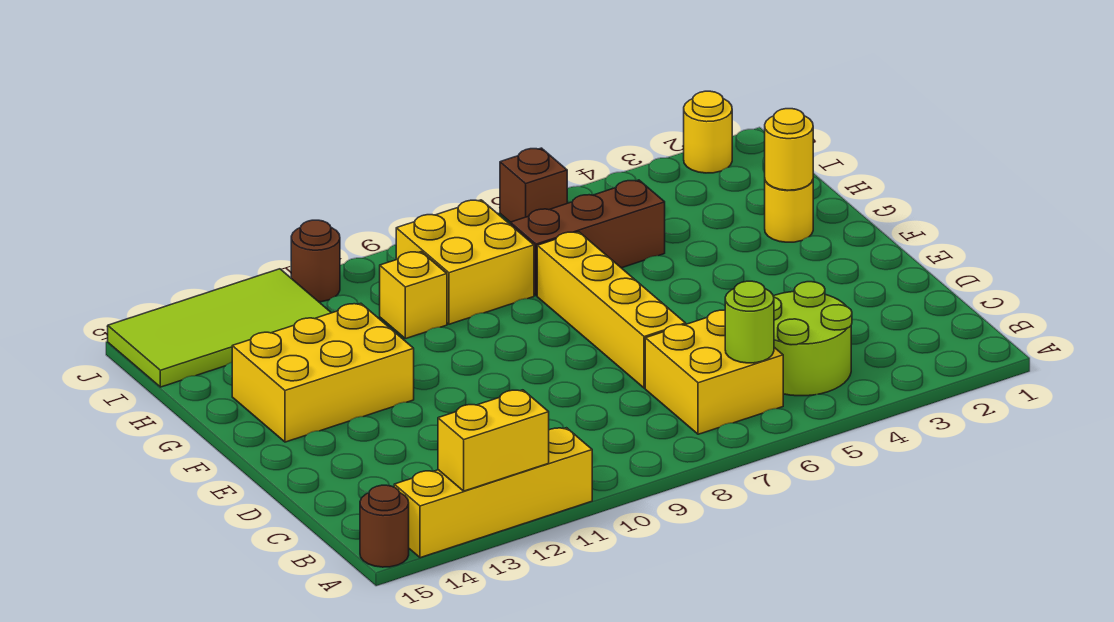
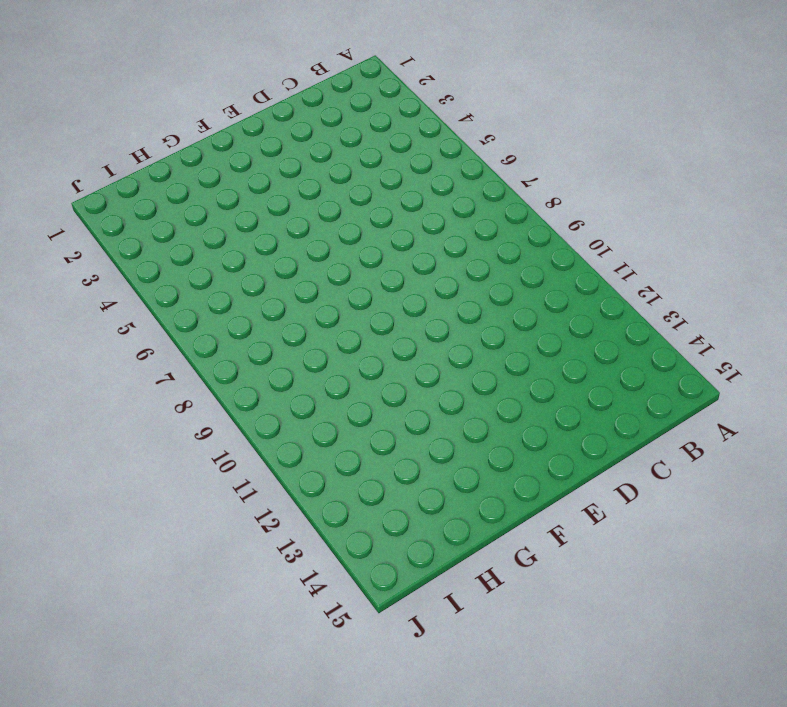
none -> yellow 1x4 brick [394,428,592,558]
none -> brown 1x1 round brick [360,485,409,567]
none -> lime 2x2 round brick [773,282,852,396]

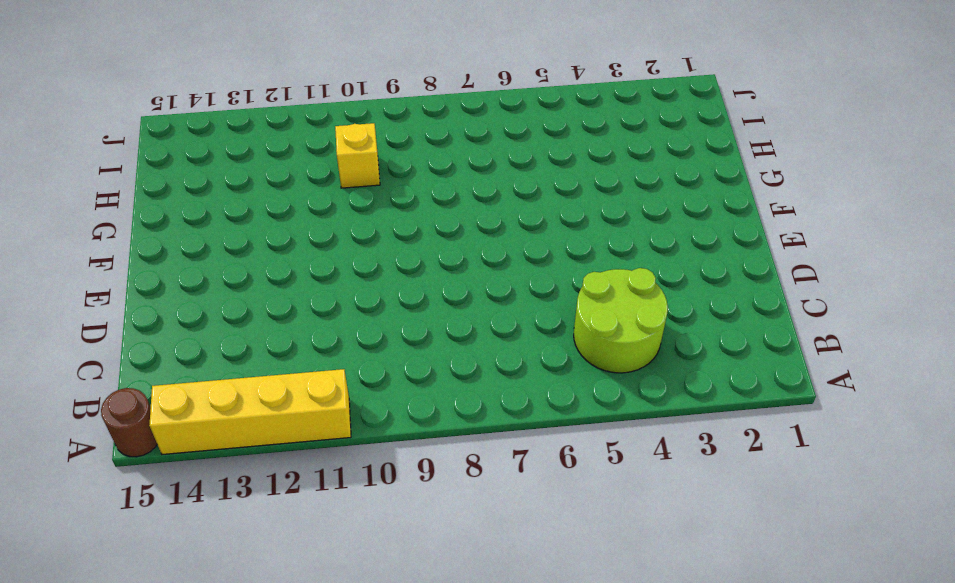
none -> yellow 2x2 brick [645,310,783,434]
none -> yellow 1x4 brick [537,232,686,388]
none -> yellow 2x3 brick [232,303,414,442]

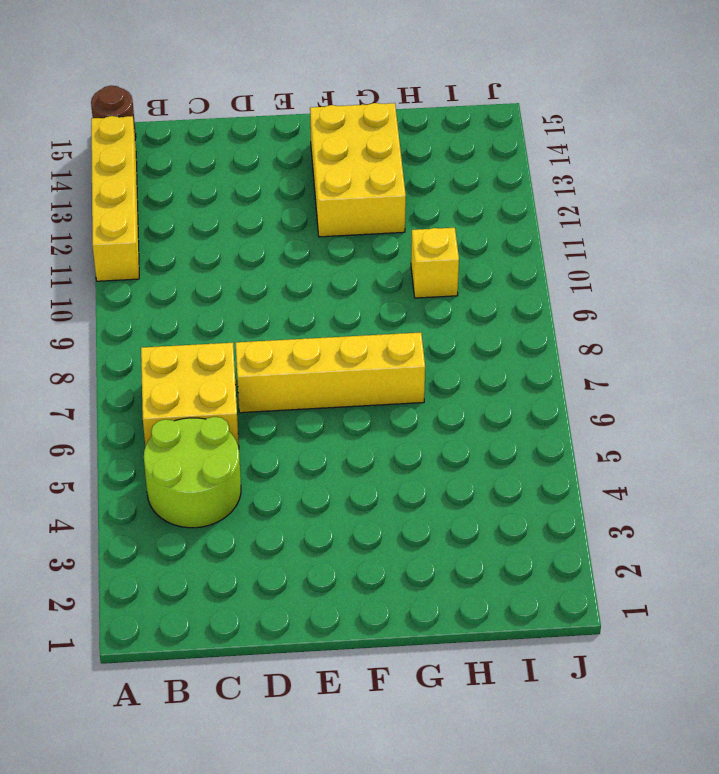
none -> yellow 1x1 round brick [765,180,813,242]
none -> brown 1x3 brick [510,180,665,296]
none -> yellow 2x2 brick [396,200,534,324]

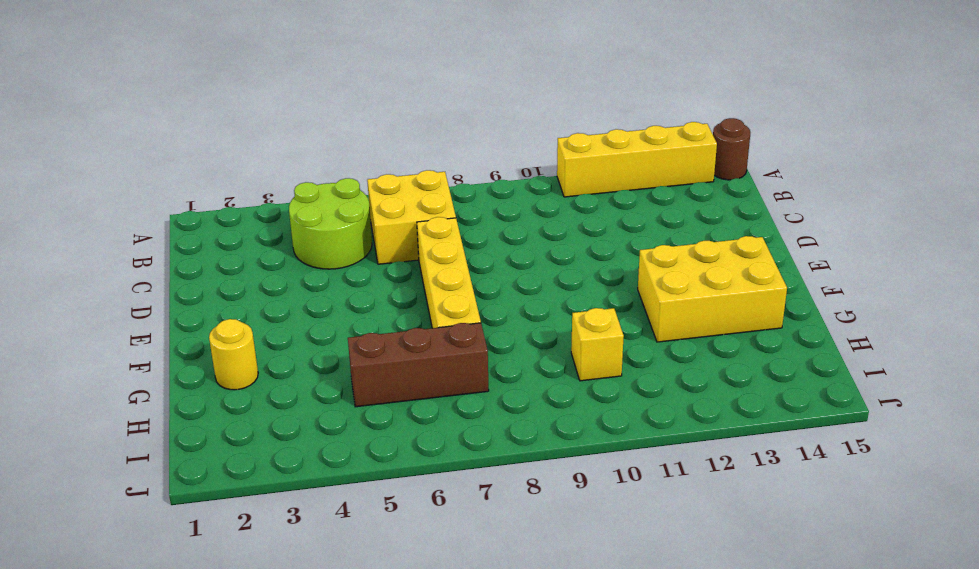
none -> yellow 2x2 brick [396,200,534,324]
none -> lime 2x4 tile [108,269,331,387]
none -> yellow 1x1 round brick [684,91,732,173]

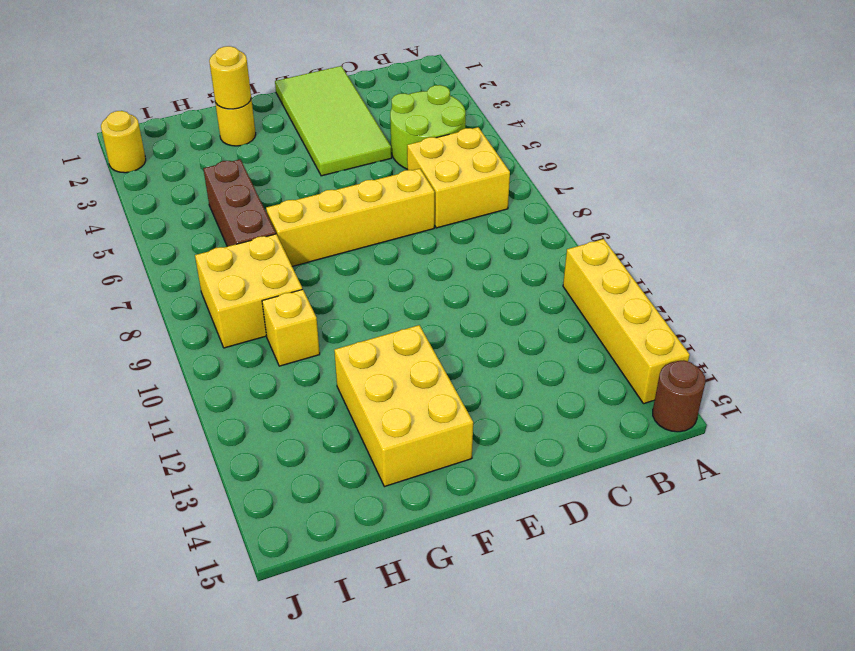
lime 2x4 tile [275,66,392,176] -> lime 2x4 tile moved to [108,269,331,387]
none -> brown 1x1 brick [500,148,567,222]
none -> brown 1x1 round brick [291,220,340,302]
none -> yellow 1x2 brick [438,390,549,491]

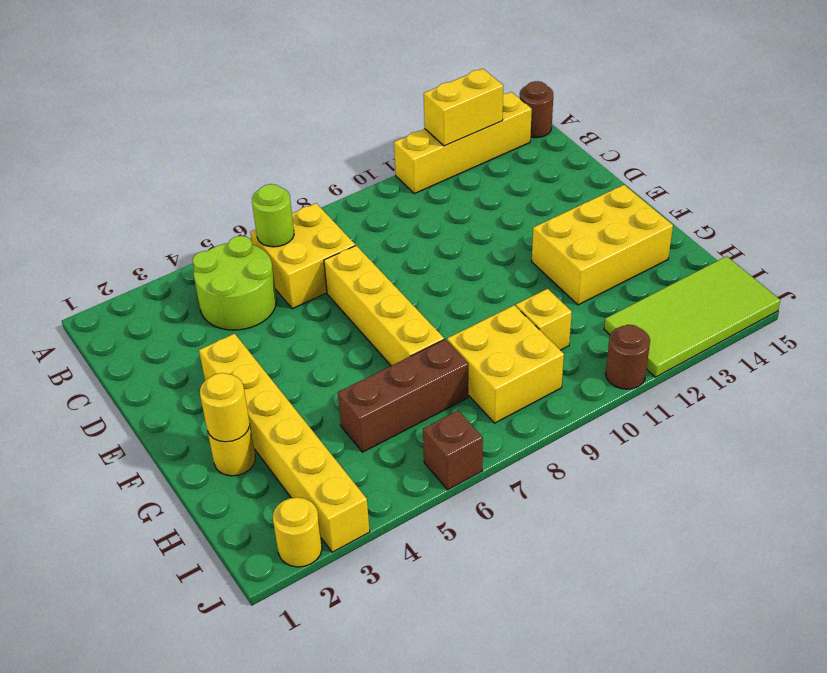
yellow 1x6 brick [199,334,370,552] -> none

